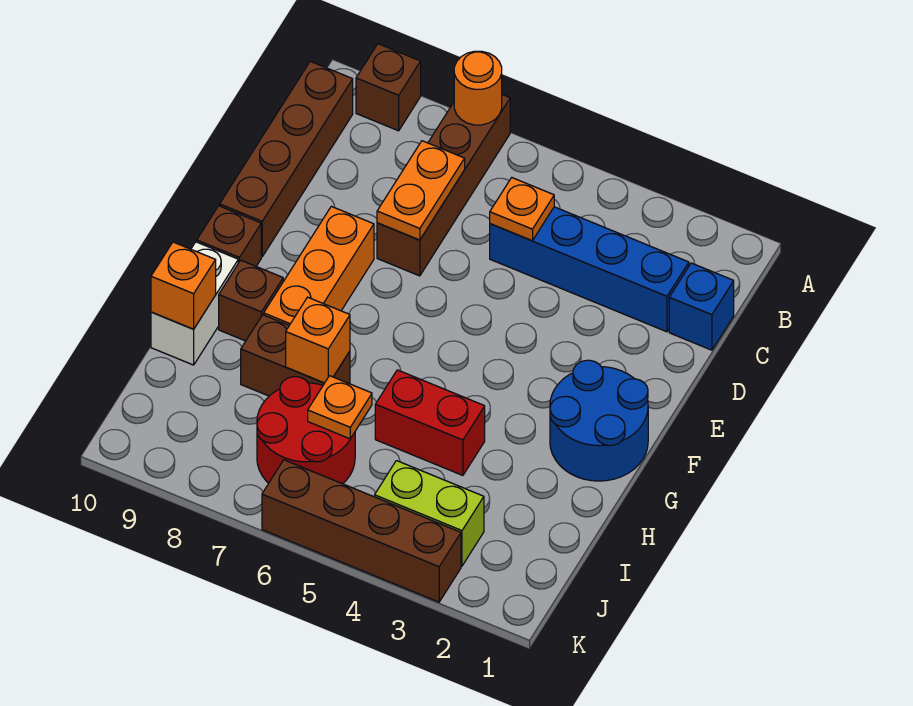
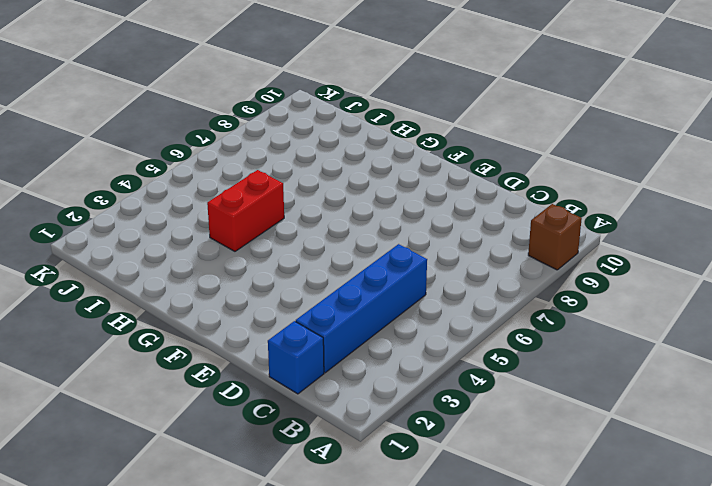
none -> brown 1x4 brick [377,95,510,276]
none -> brown 1x4 brick [220,61,353,257]
none -> orange 1x3 brick [264,206,374,325]

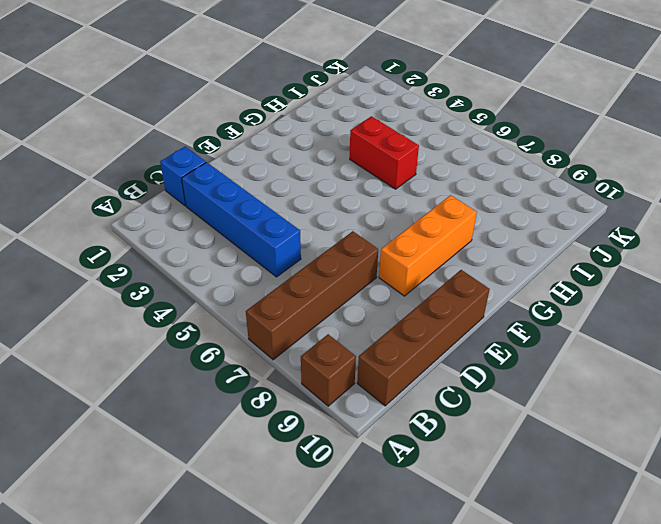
none -> blue 2x2 round brick [550,360,648,481]
none -> brown 1x1 brick [197,206,261,266]
none -> brown 1x1 brick [219,260,283,341]

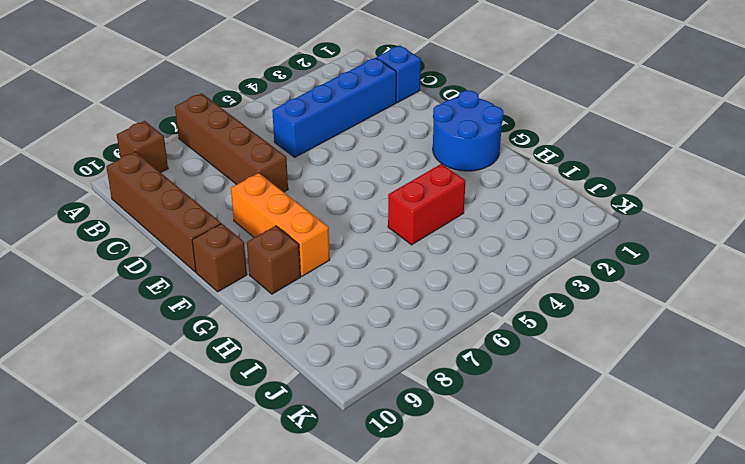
none -> white 1x2 brick [151,242,238,365]
none -> brown 1x2 brick [241,315,350,396]
none -> red 2x2 round brick [257,377,355,484]

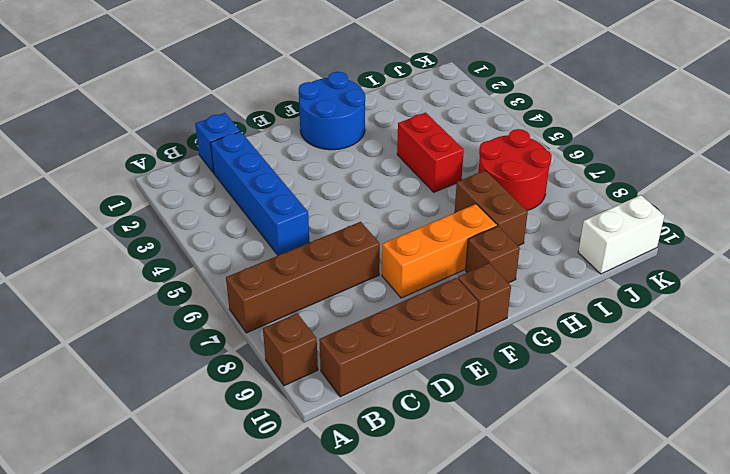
white 1x2 brick [578,195,664,274] -> white 1x2 brick moved to [151,242,238,365]
none -> lime 1x2 brick [375,461,484,566]
none -> brown 1x4 brick [262,460,461,602]
none -> orange 1x1 round brick [454,51,502,125]

